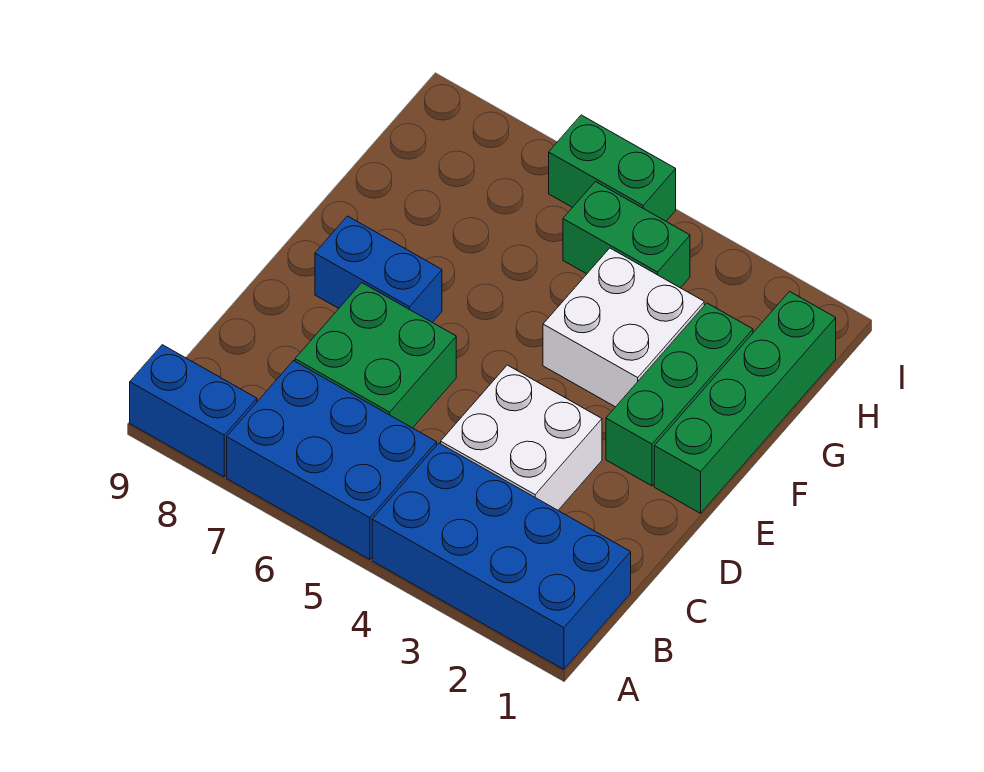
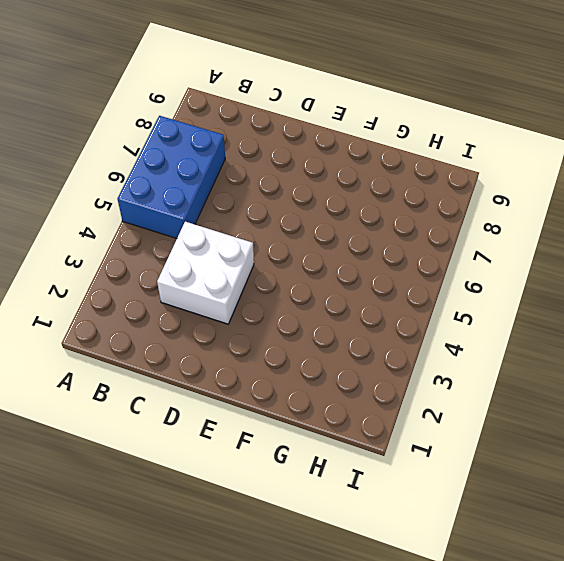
none -> blue 2x4 brick [372,443,631,669]
none -> blue 1x2 brick [130,345,257,477]

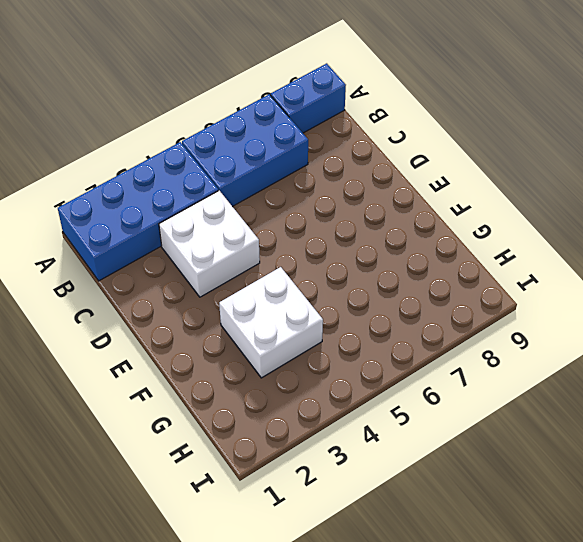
none -> green 2x2 brick [295,283,456,428]
none -> green 1x4 brick [654,292,836,513]

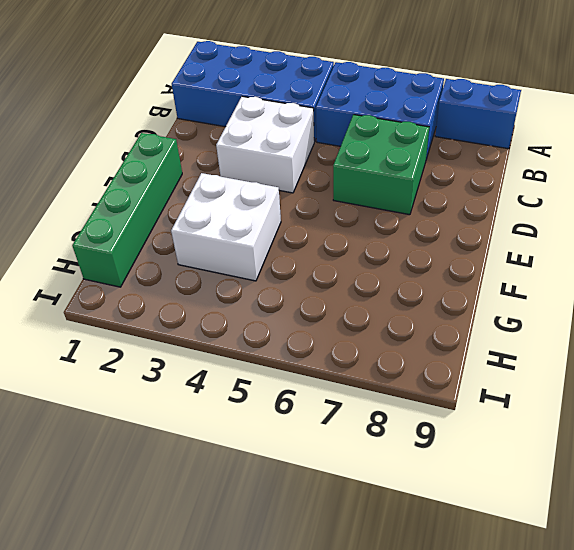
none -> green 1x3 brick [606,303,753,486]
none -> blue 1x2 brick [315,216,442,322]

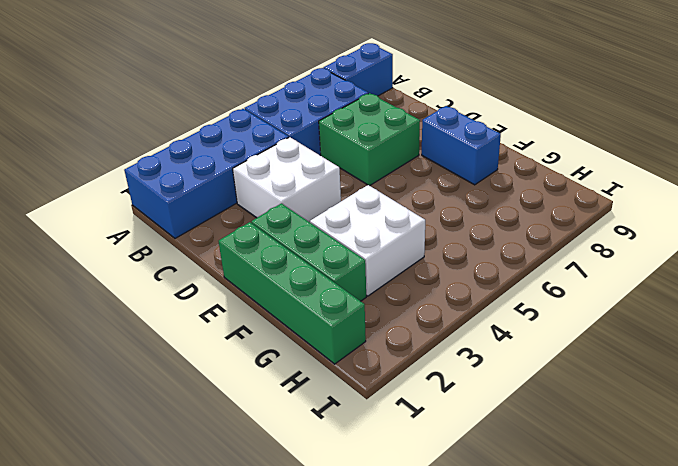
blue 1x2 brick [422,106,501,185] -> blue 1x2 brick turned to [315,216,442,322]
none -> green 1x2 brick [563,182,690,288]
none -> green 1x2 brick [549,115,676,221]

